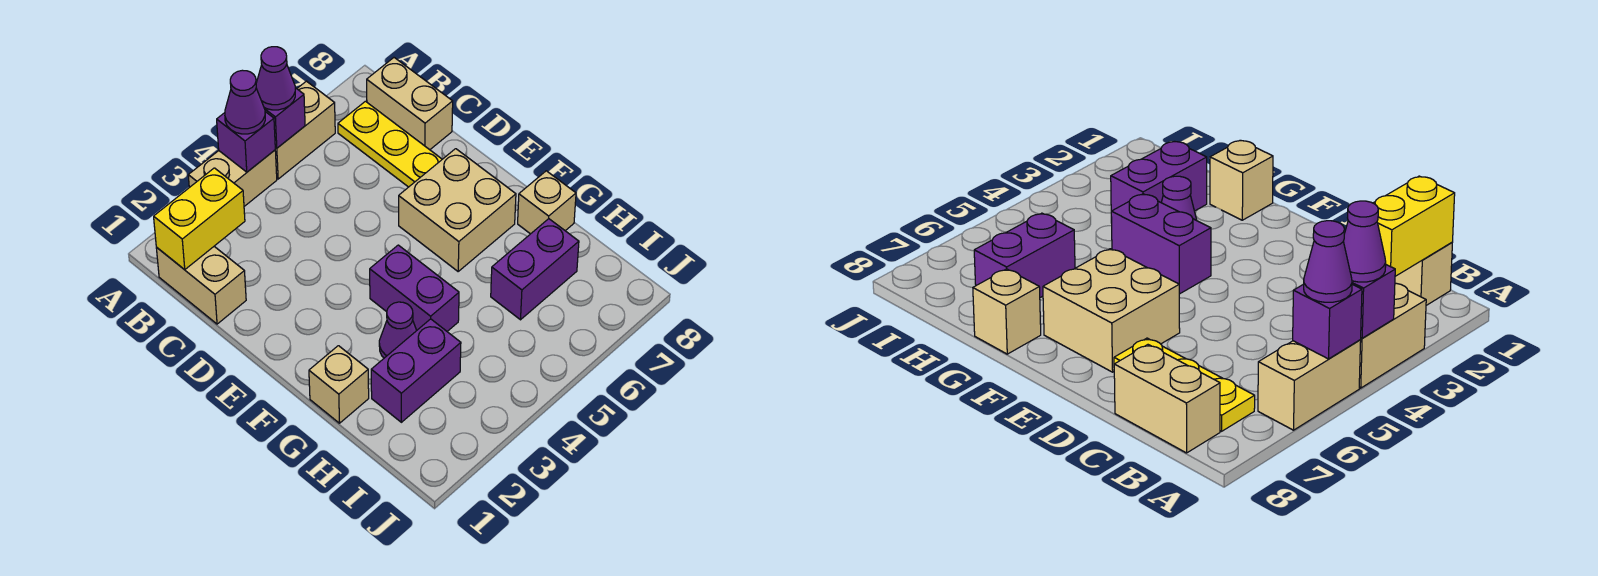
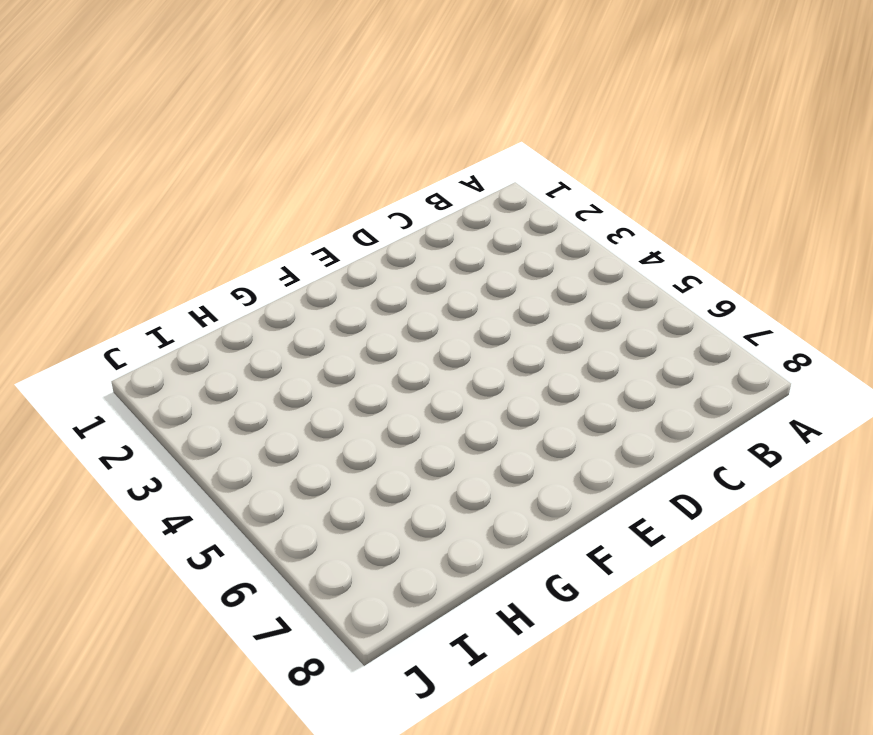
none -> tan 1x2 brick [188,150,277,206]
none -> tan 1x2 brick [275,81,335,179]
none -> tan 1x2 brick [156,247,246,324]

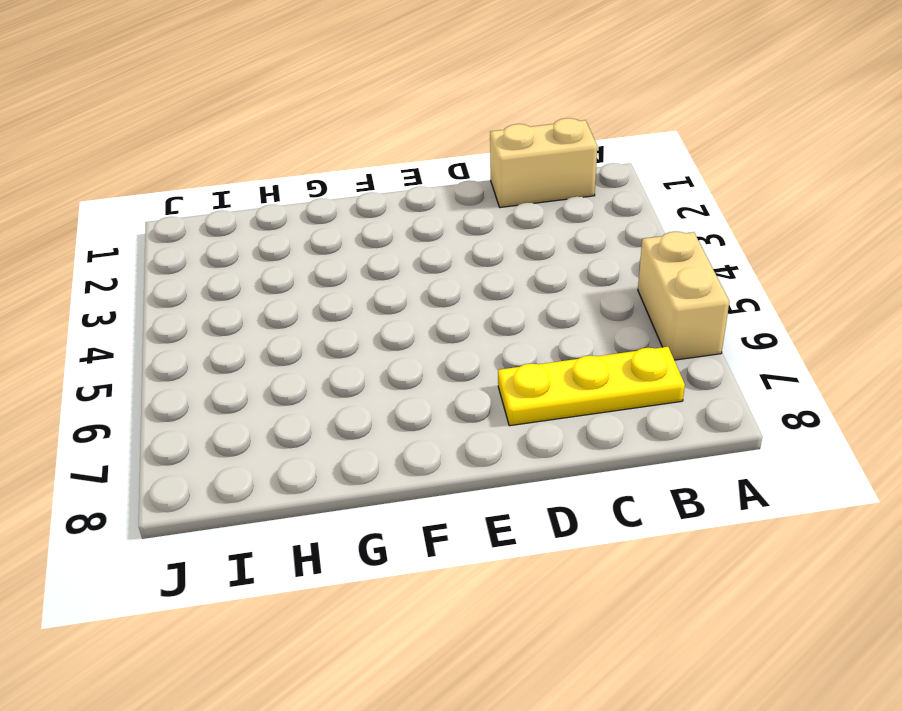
none -> tan 1x2 brick [188,150,277,206]
none -> tan 1x2 brick [367,58,453,150]
none -> tan 2x2 brick [399,149,516,271]

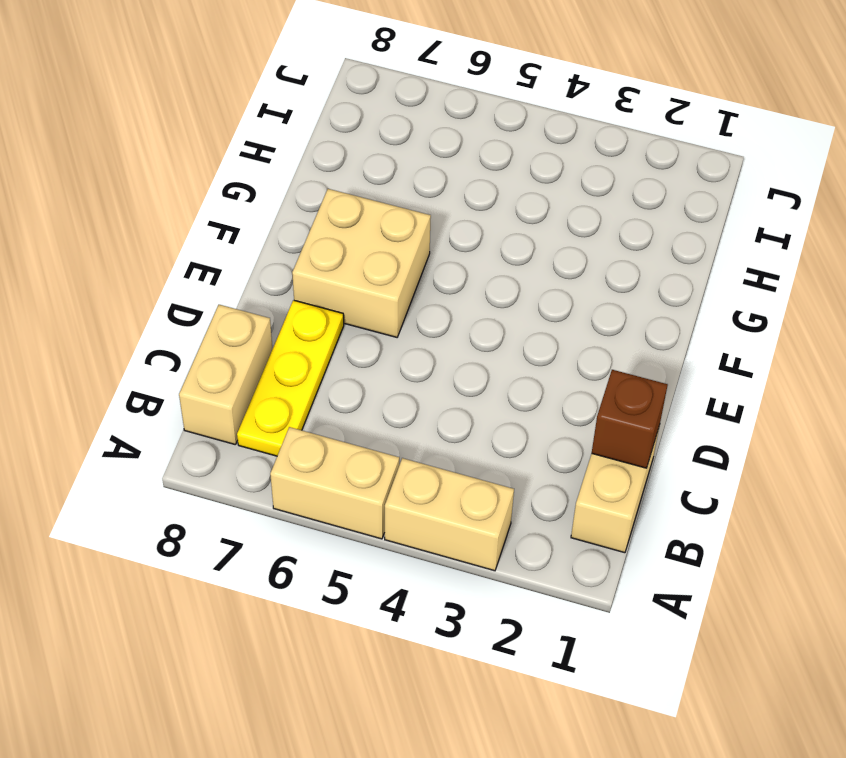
brown 1x1 brick [592,370,668,468] -> none
none -> purple 1x2 brick [370,245,459,331]
none -> tan 1x1 brick [309,346,369,423]
none -> purple 1x1 cone [379,302,417,358]

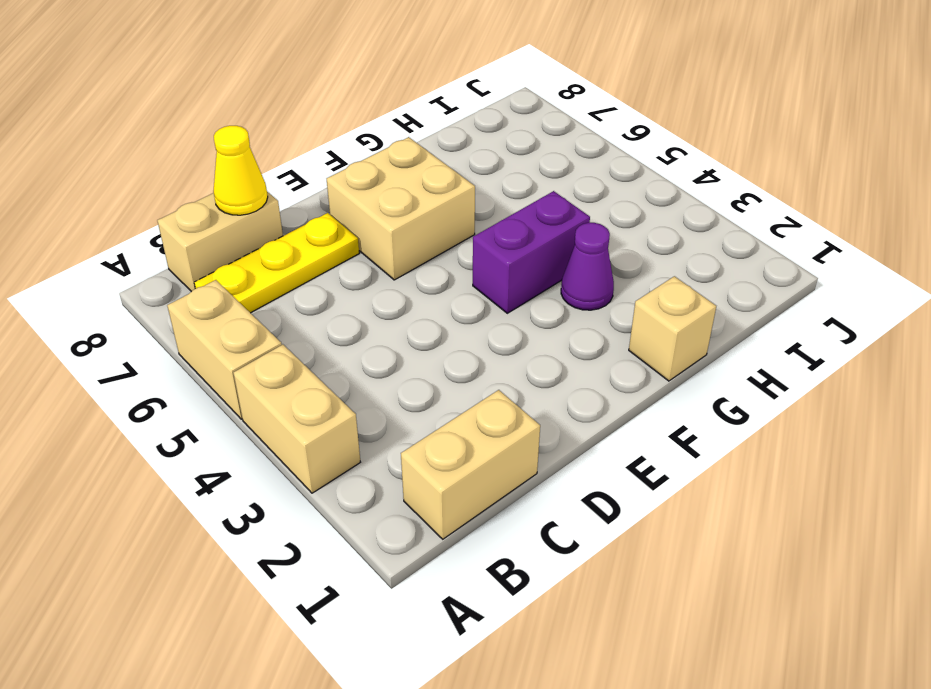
yellow 1x1 cone [214,126,268,215] -> none
none -> tan 1x1 brick [518,171,576,234]
none -> purple 1x2 brick [371,319,461,422]
none -> purple 1x2 brick [491,219,579,320]

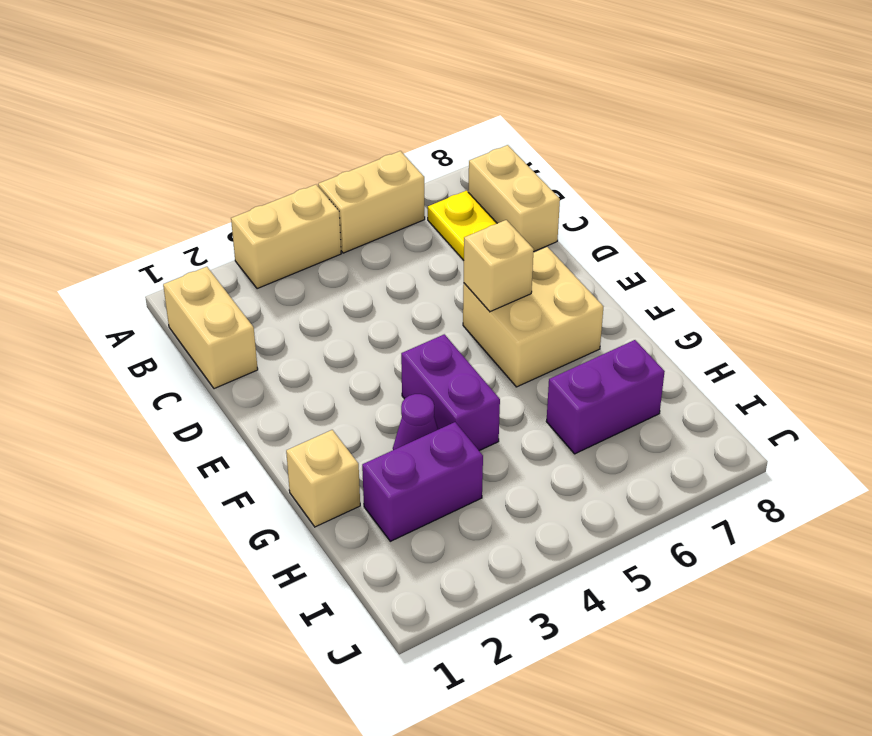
tan 1x1 brick [464,220,534,312] -> tan 1x1 brick moved to [518,171,576,234]
none -> purple 1x1 brick [217,112,275,172]
none -> purple 1x1 brick [264,88,305,148]
none -> yellow 1x2 brick [154,168,245,270]

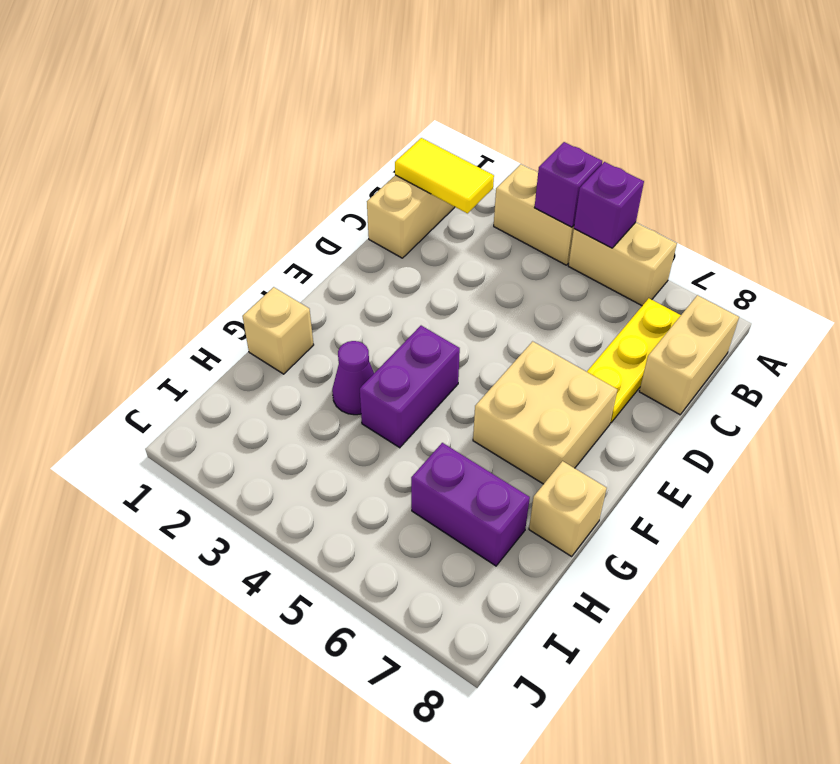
yellow 1x2 tile [395,138,494,213] -> yellow 1x2 brick [154,168,245,270]
none -> purple 1x2 brick [371,319,461,422]
none -> purple 1x1 cone [225,70,265,134]
none -> purple 1x1 cone [256,47,295,110]

